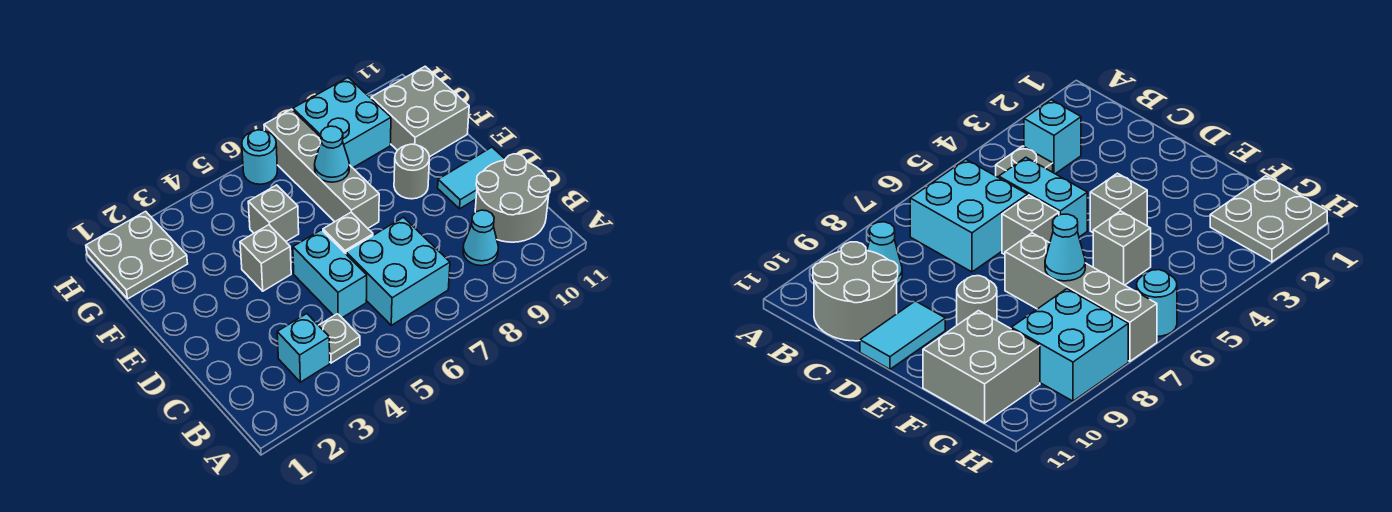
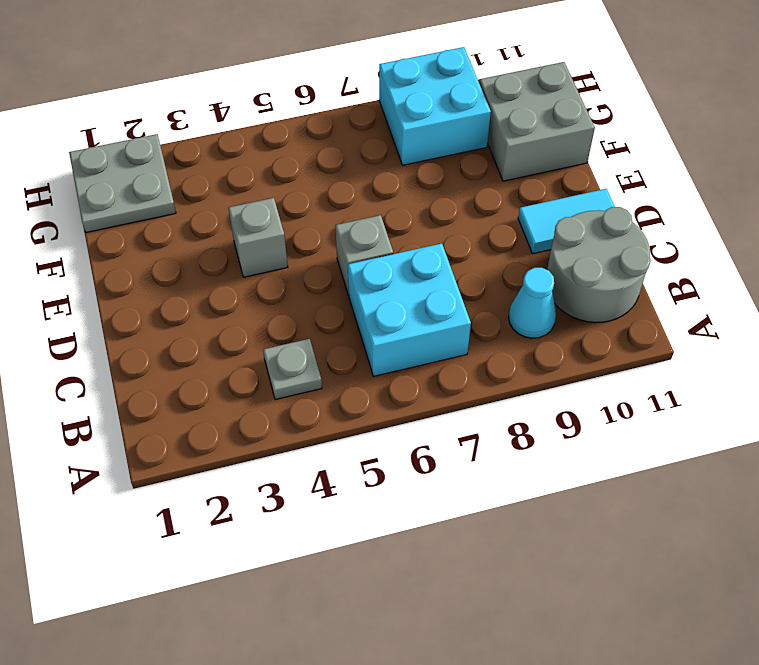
none -> cyan 1x1 brick [277,314,330,382]
none -> cyan 1x2 brick [293,230,367,318]
none -> grey 1x4 brick [264,109,379,228]

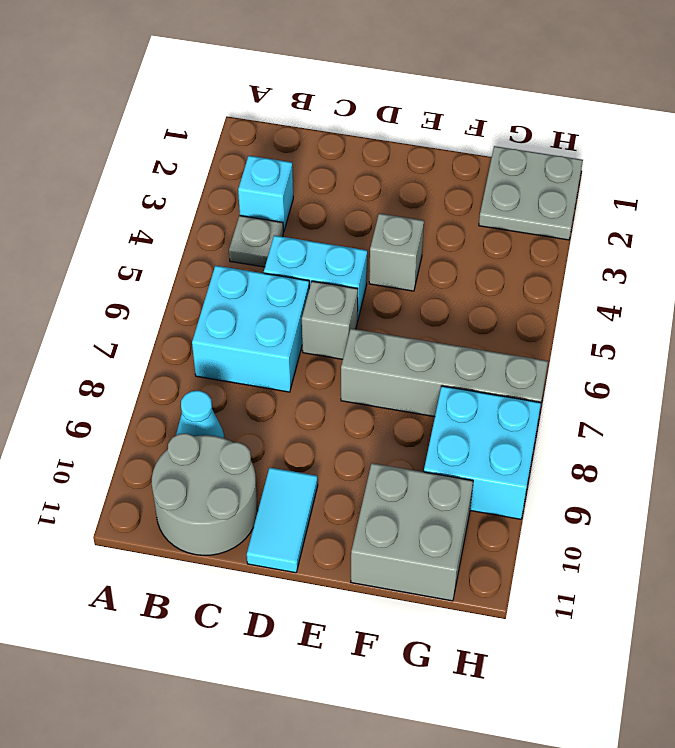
none -> grey 1x1 round brick [394,144,429,199]
none -> grey 1x1 brick [248,185,299,241]
none -> cyan 1x1 round brick [242,130,277,184]

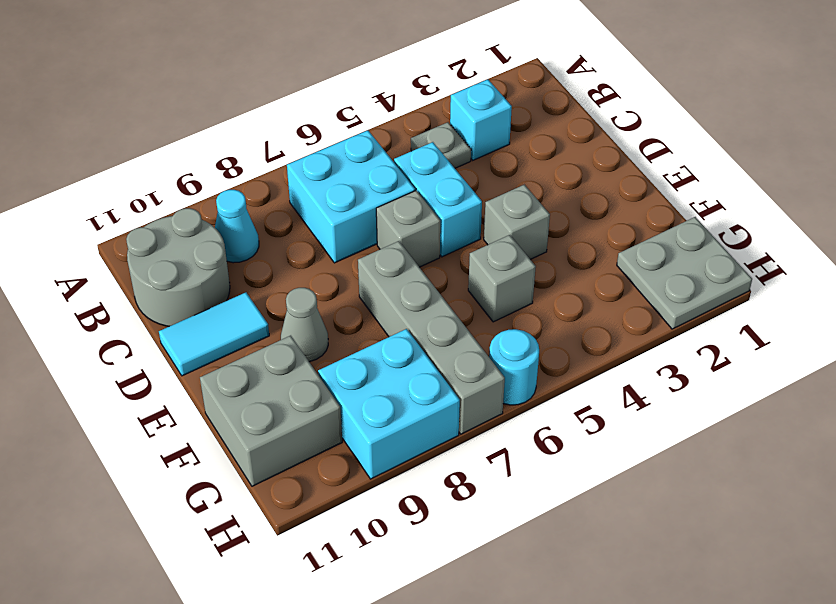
grey 1x1 cone [281,288,328,362] -> grey 1x1 round brick [394,144,429,199]
none -> cyan 1x1 cone [315,126,349,182]

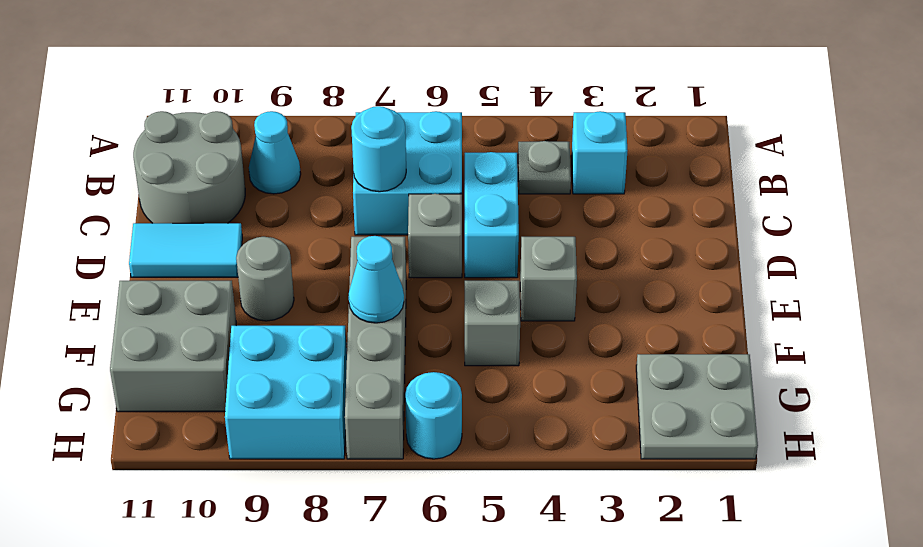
cyan 1x1 round brick [351,106,406,192] -> none

